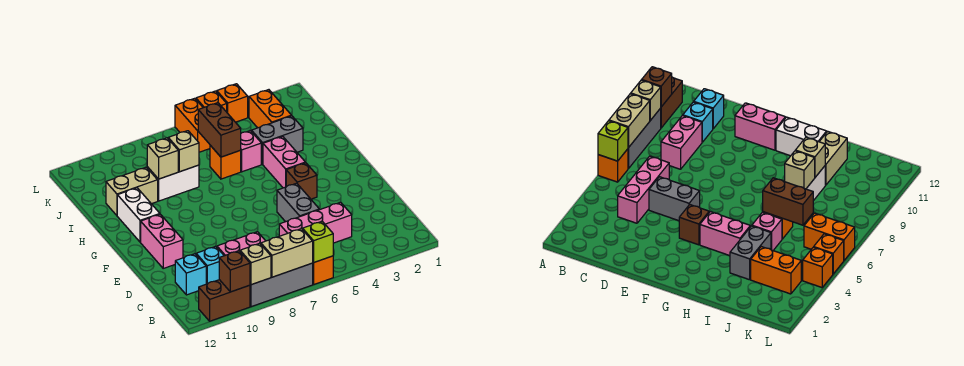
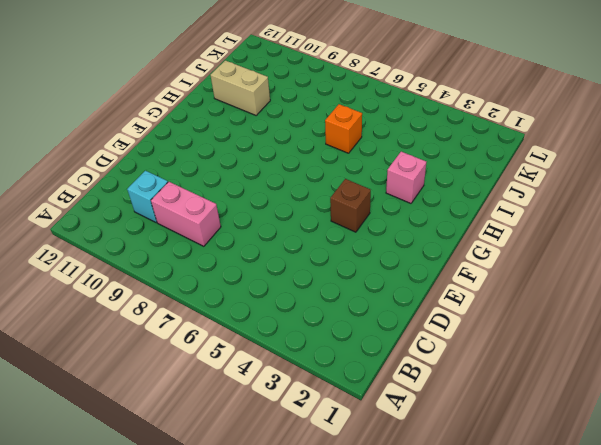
pink 1x1 brick [386,152,426,203] -> pink 1x1 brick moved to [241,131,261,172]
none -> orange 1x1 brick [313,256,333,285]
none -> grey 1x3 brick [250,263,313,307]
none -> brown 1x2 brick [199,280,250,321]

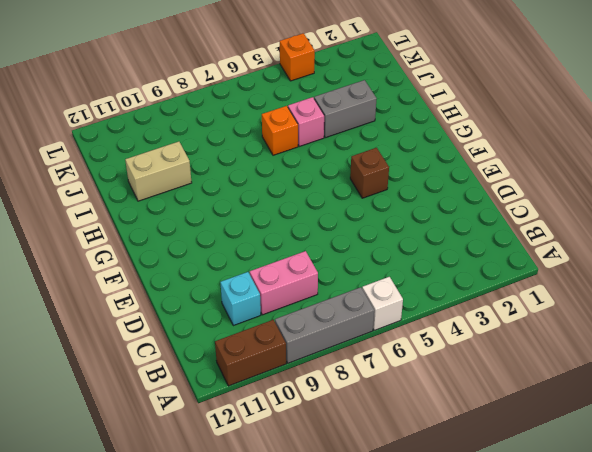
white 1x1 brick [362,277,403,330] -> orange 1x1 brick [313,256,333,285]
none -> pink 1x3 brick [279,202,352,243]
none -> cyan 1x1 brick [175,254,206,295]
none -> grey 1x2 brick [277,183,319,222]

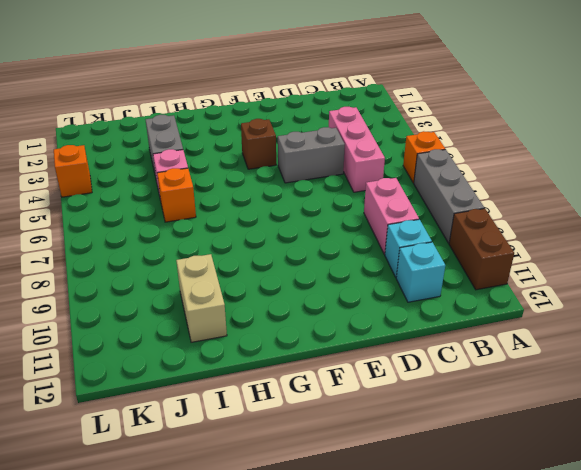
none -> pink 1x2 brick [141,214,183,268]
none -> pink 1x2 brick [263,136,305,188]
none -> white 1x2 brick [117,188,160,242]

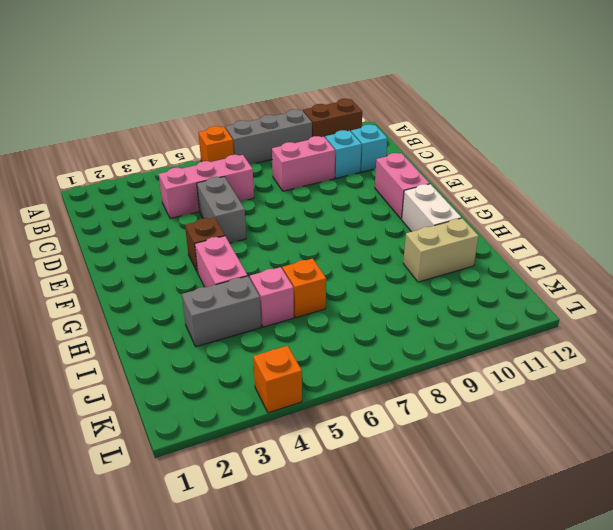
none -> white 1x2 brick [147,165,199,201]
none -> orange 1x2 brick [249,90,292,128]
none -> orange 1x2 brick [175,98,210,152]

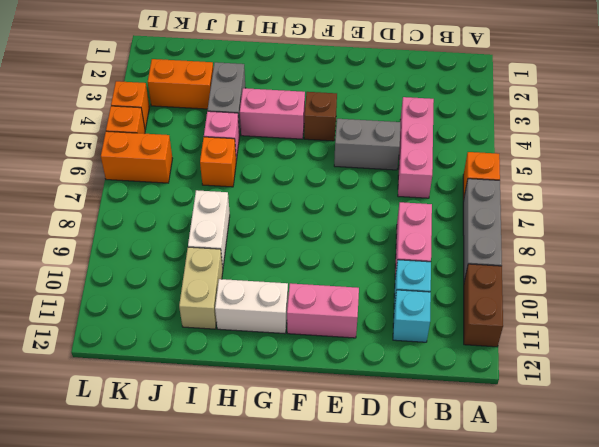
none -> lime 1x1 brick [303,221,333,263]
none -> tan 1x2 brick [261,229,313,277]
none -> tan 1x1 brick [240,243,271,285]

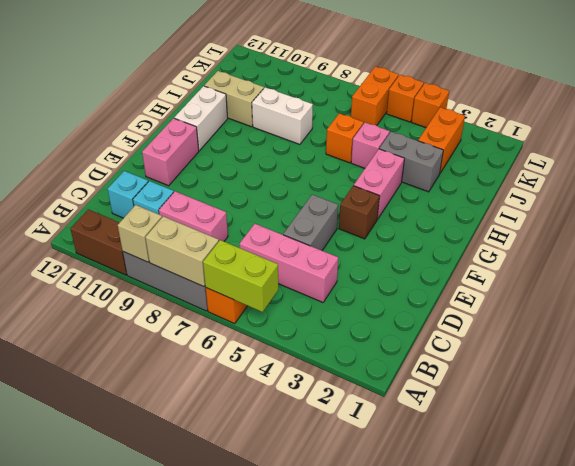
lime 1x2 brick [203,240,278,312] -> lime 1x1 brick [303,221,333,263]
none -> brown 1x1 brick [219,251,250,292]
none -> brown 1x2 brick [198,103,241,157]
none -> tan 1x1 brick [168,131,199,172]

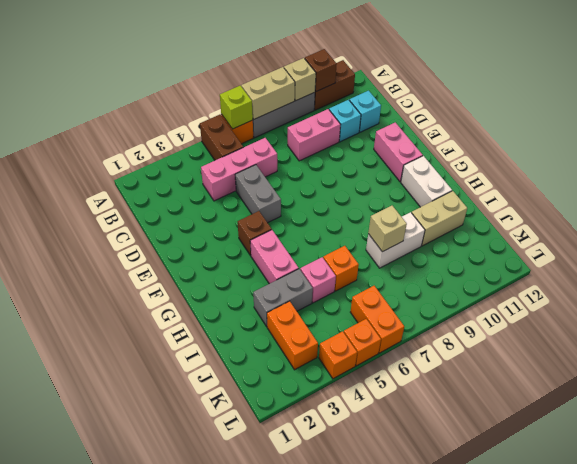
brown 1x2 brick [200,115,243,160] -> brown 1x2 brick moved to [198,103,241,157]
none -> tan 1x1 brick [147,138,178,179]

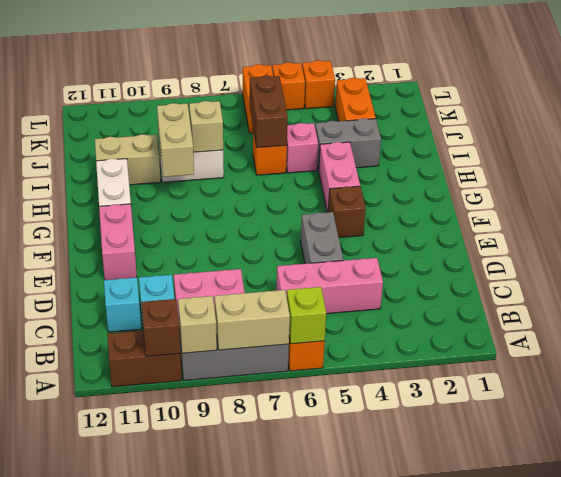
tan 1x2 brick [157,103,194,177] -> tan 1x1 brick [147,138,178,179]

